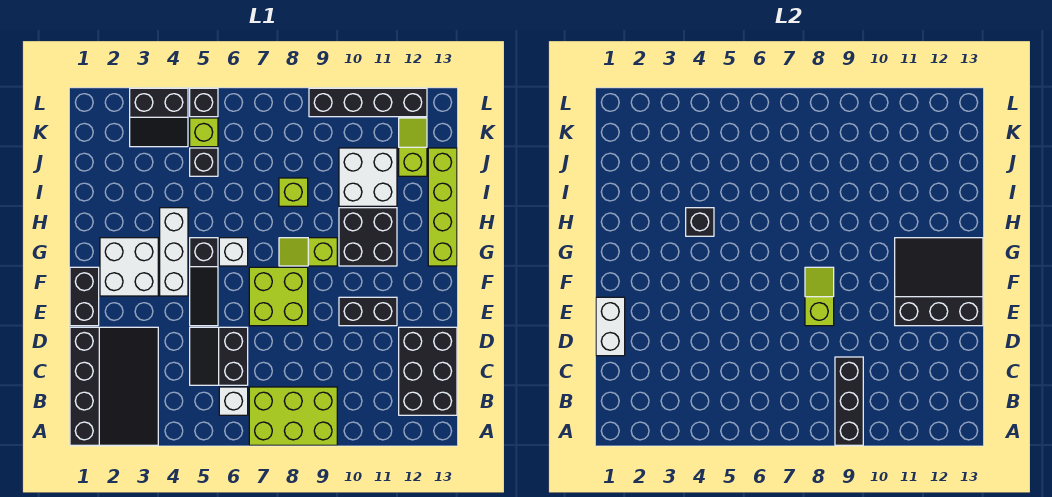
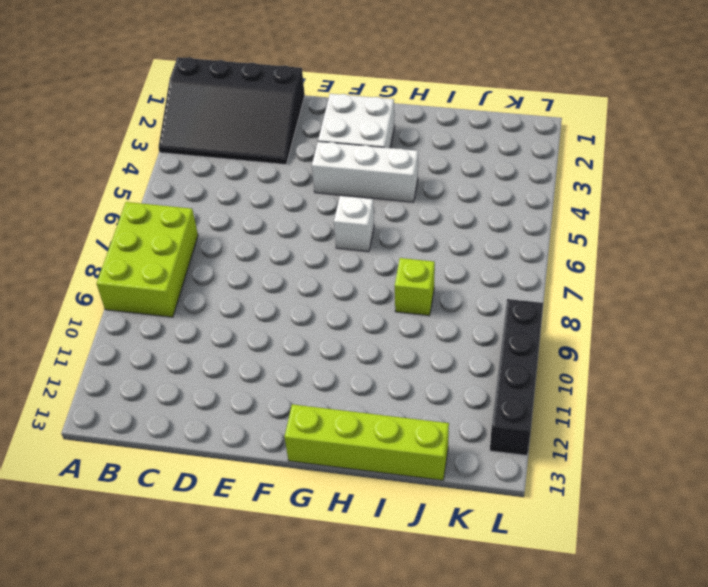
none -> white 1x1 brick [219,387,248,415]
none -> black 2x3 brick [399,327,457,415]
none -> black 2x2 slope [190,327,248,385]

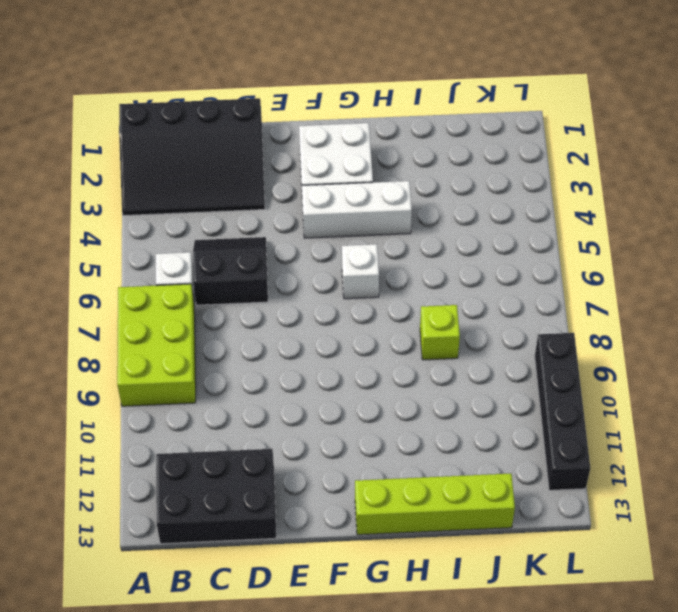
none -> black 1x2 brick [70,267,99,326]
none -> black 1x3 slope [190,238,218,326]
none -> lime 2x2 brick [249,267,308,326]

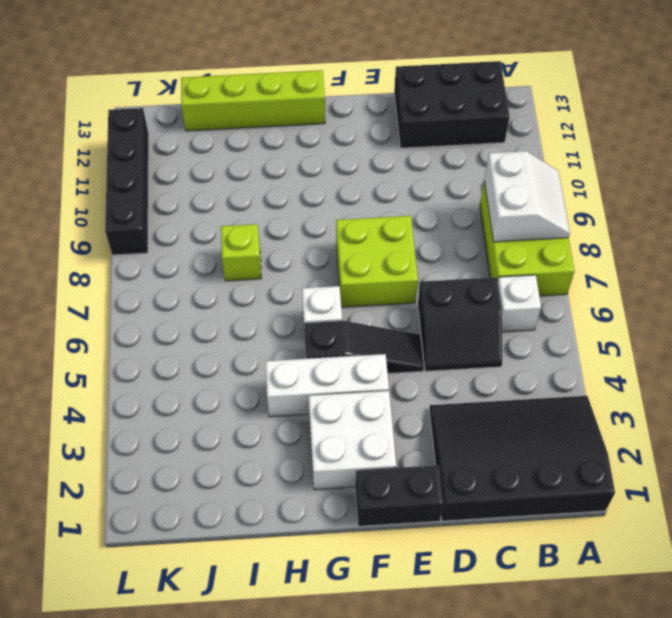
white 2x2 slope [484,151,570,242] -> black 1x3 brick [835,357,863,445]
none -> black 1x2 brick [339,297,397,326]
none -> lime 1x2 slope [279,238,337,266]
none -> black 2x2 brick [339,208,397,266]

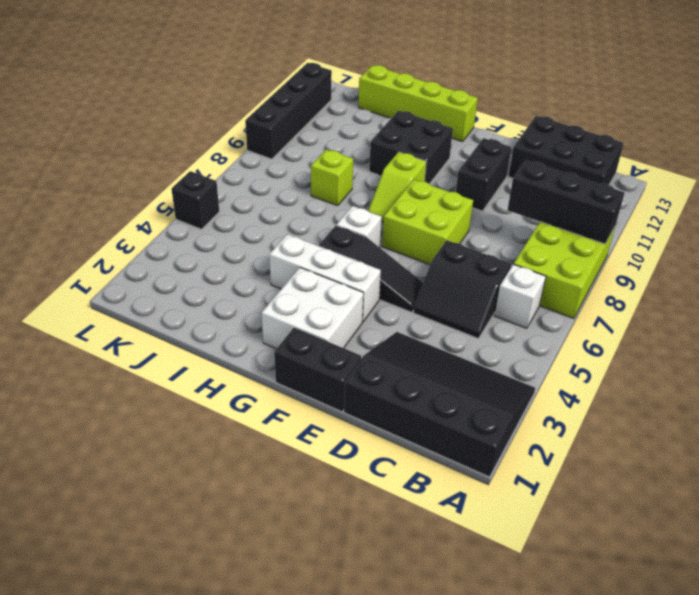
none -> white 2x2 brick [339,148,397,206]
none -> black 1x1 brick [190,148,218,176]
none -> lime 1x2 slope [399,118,427,176]

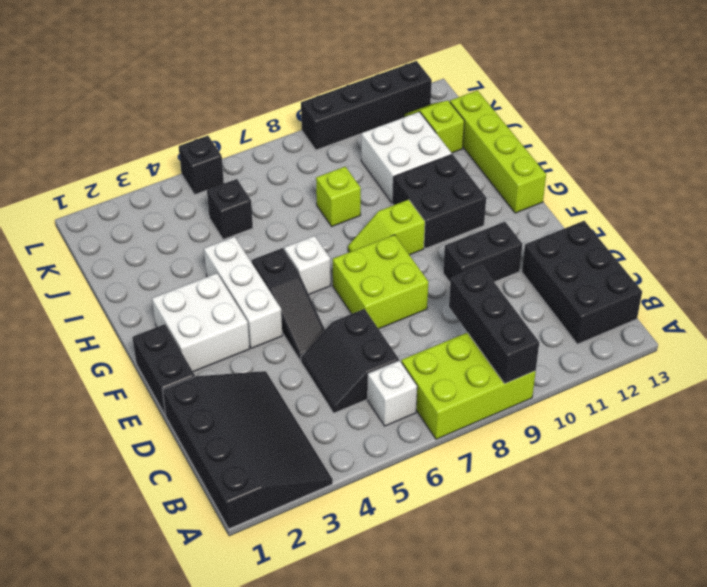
none -> black 2x2 slope [130,88,188,147]
none -> lime 1x1 brick [190,118,218,147]
none -> white 1x2 brick [596,297,625,356]

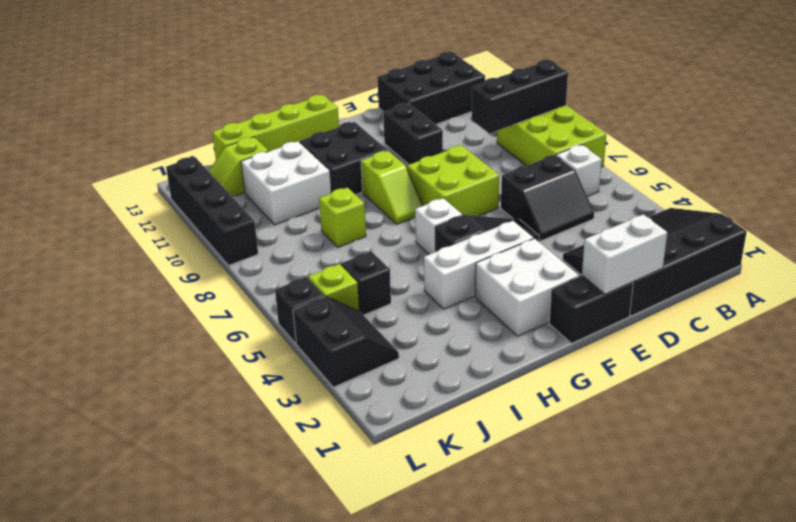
none -> lime 1x2 slope [805,267,834,326]
none -> black 3x3 slope [895,238,983,326]
none -> black 1x1 brick [686,208,714,236]

